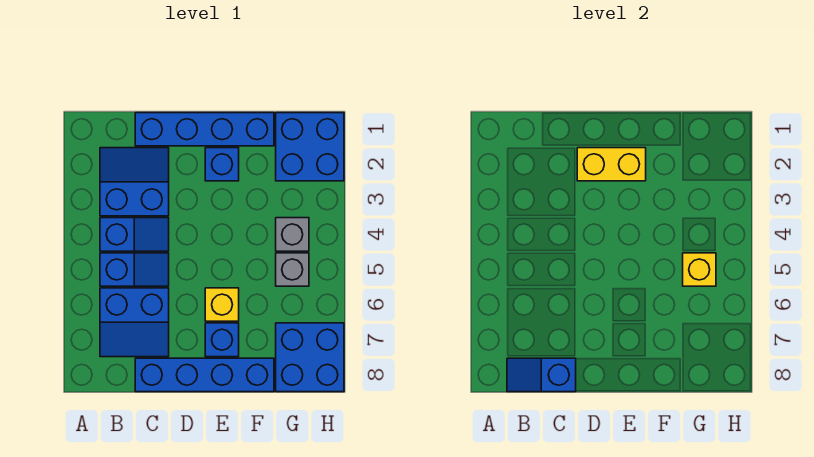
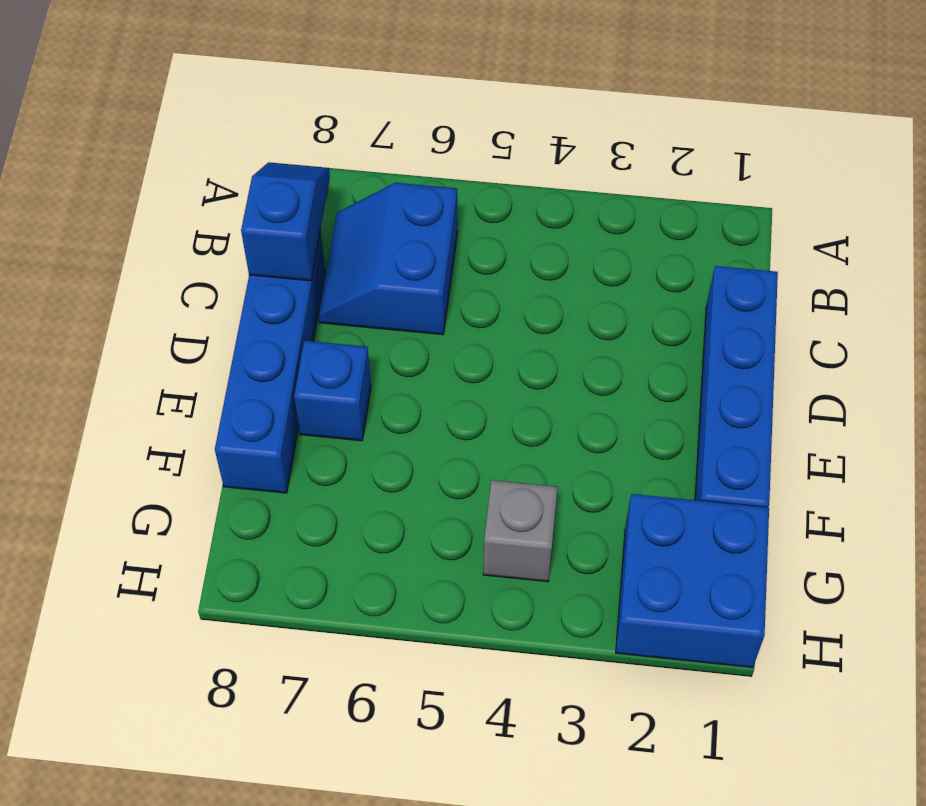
none -> blue 2x2 slope [100,148,169,216]
none -> blue 1x2 slope [100,218,169,251]
none -> blue 1x2 slope [100,253,169,286]

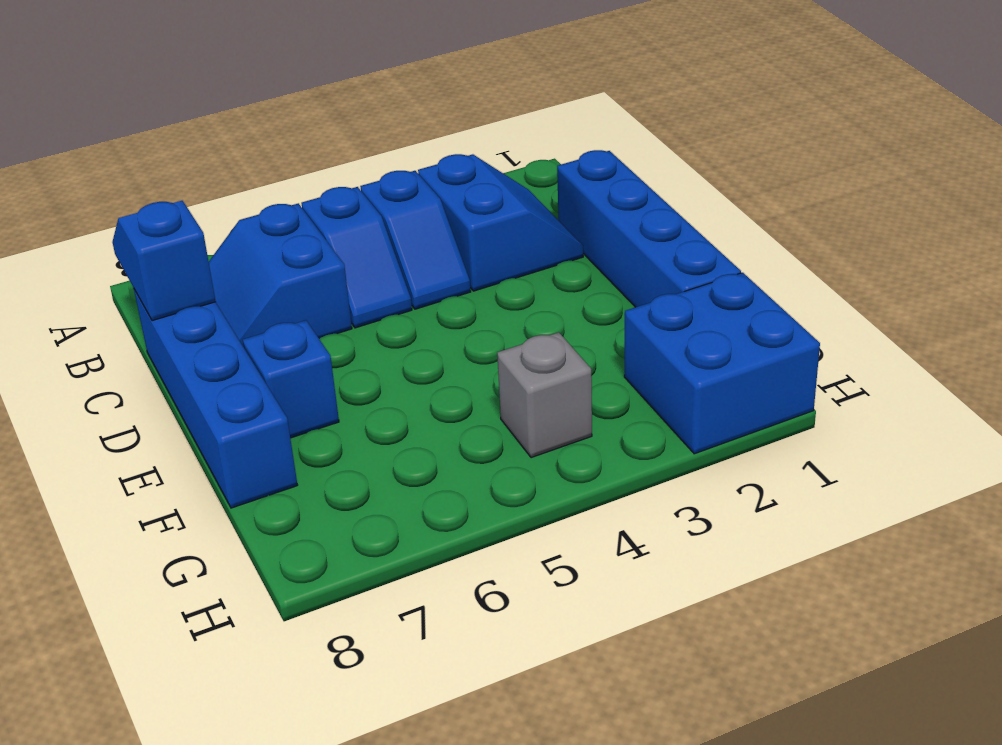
none -> blue 1x1 brick [205,148,239,181]
none -> yellow 1x1 brick [205,288,239,321]
none -> grey 1x1 brick [276,253,309,286]

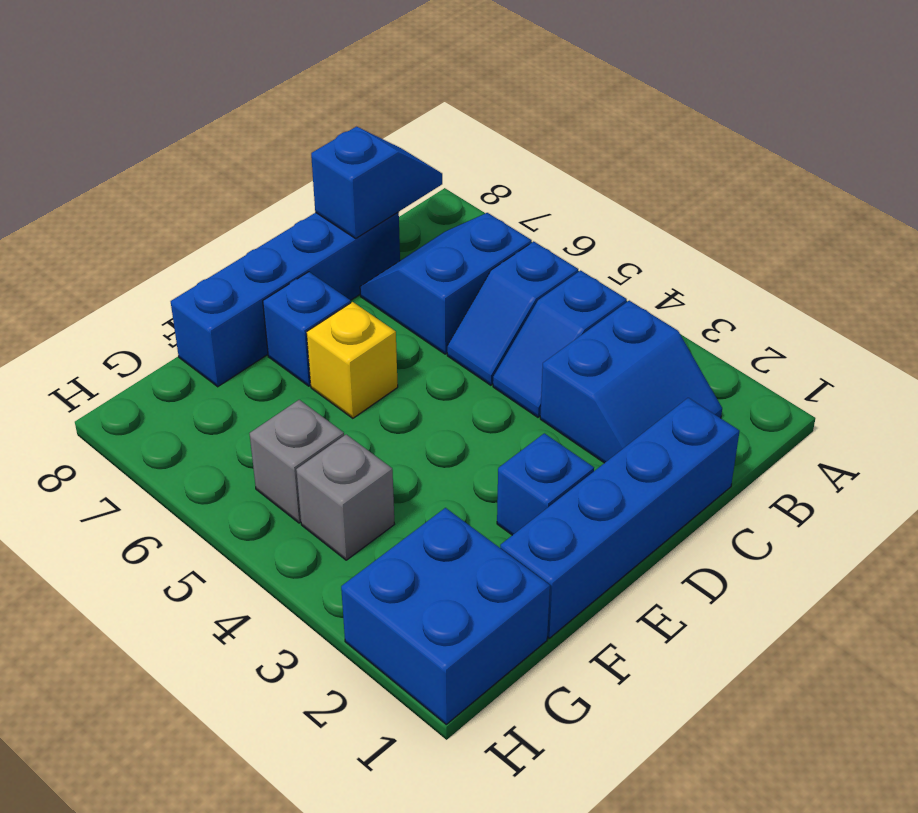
none -> blue 2x2 brick [276,323,344,392]
none -> yellow 1x2 brick [577,148,646,181]
none -> yellow 1x1 brick [683,253,716,286]

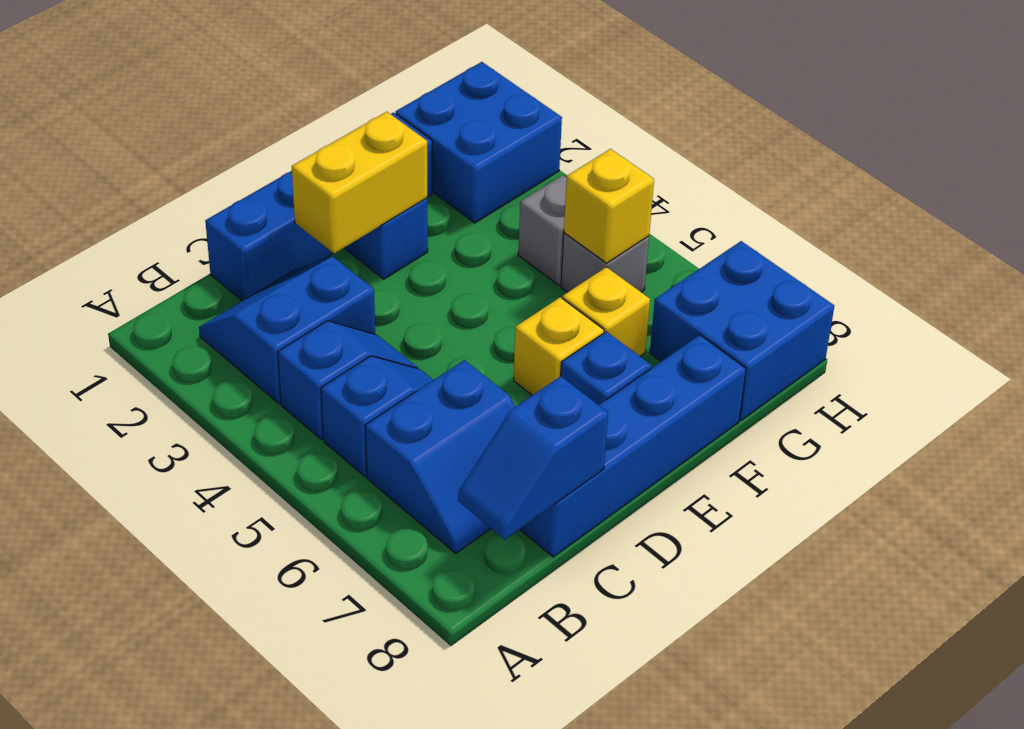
yellow 1x1 brick [562,267,650,356] -> none

